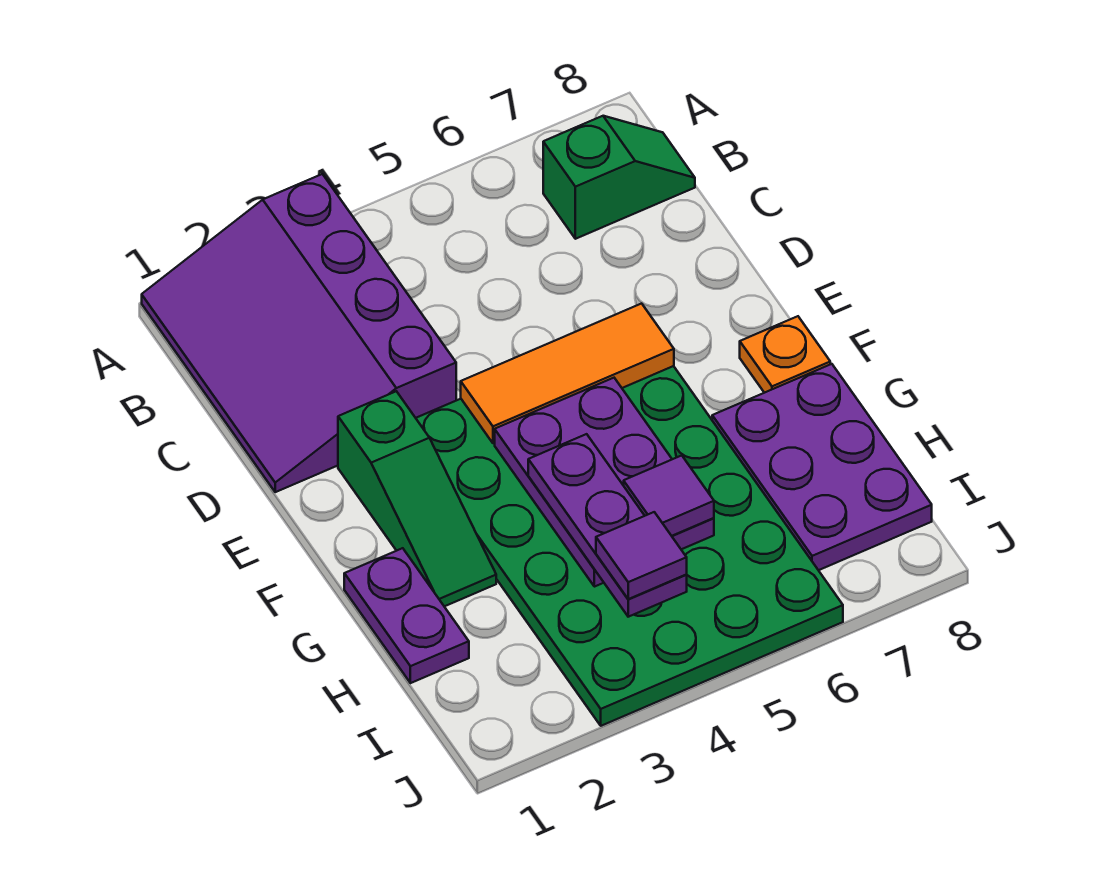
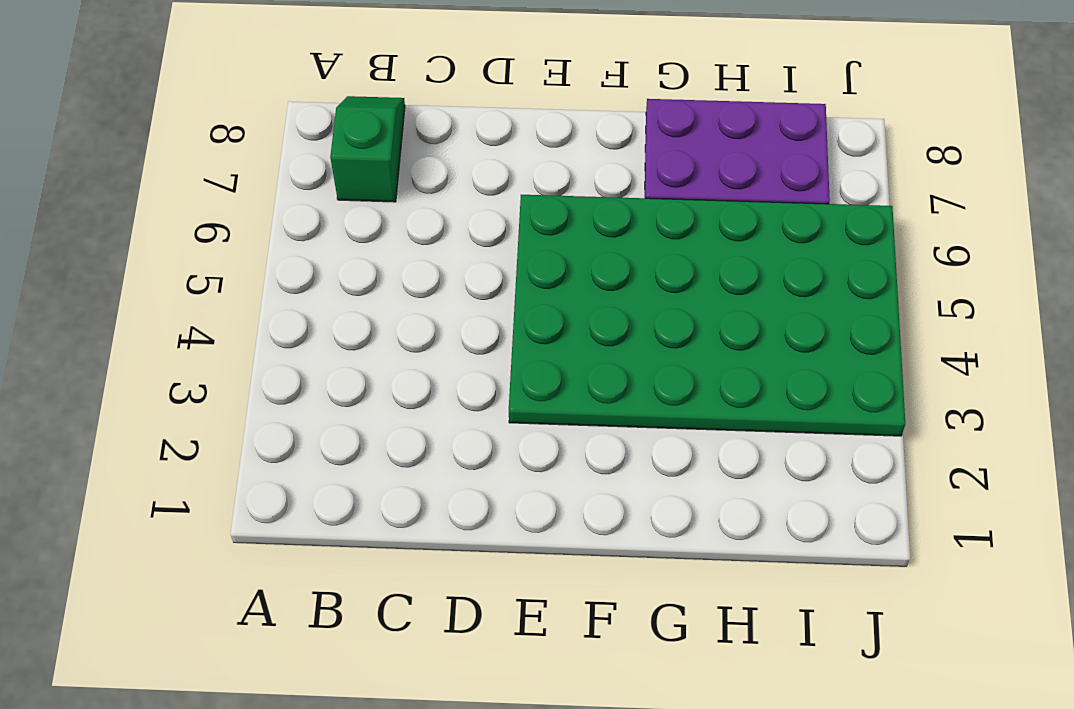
none -> purple 3x4 slope [142,174,456,492]
none -> green 1x3 slope [338,391,496,606]
none -> orange 1x1 plate [740,316,830,393]

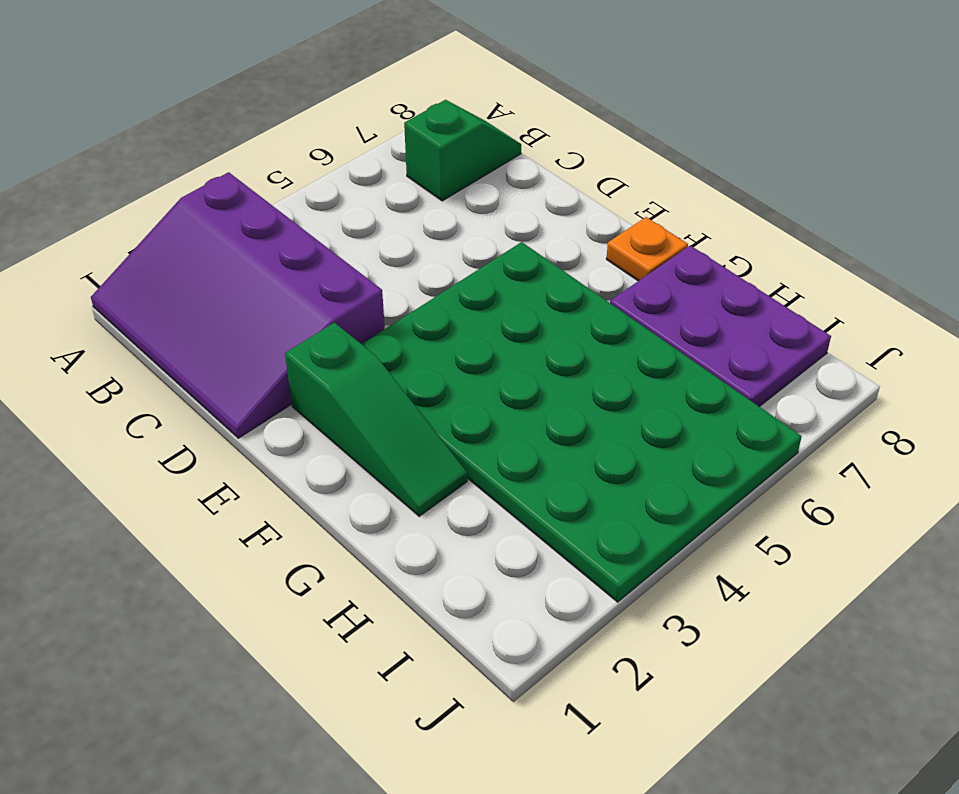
none -> purple 1x2 plate [344,548,469,683]
none -> orange 1x3 tile [461,304,674,443]
none -> purple 2x3 plate [495,378,714,587]

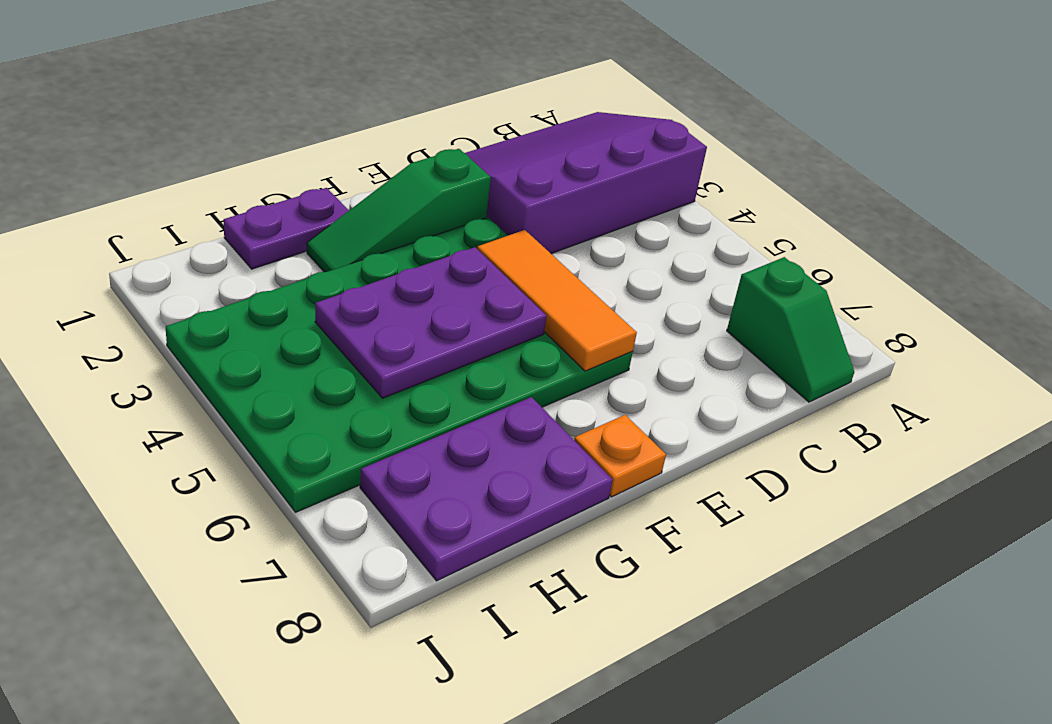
none -> purple 1x3 plate [528,434,687,617]
none -> purple 1x1 tile [624,455,714,536]
none -> purple 1x1 tile [596,512,687,599]

